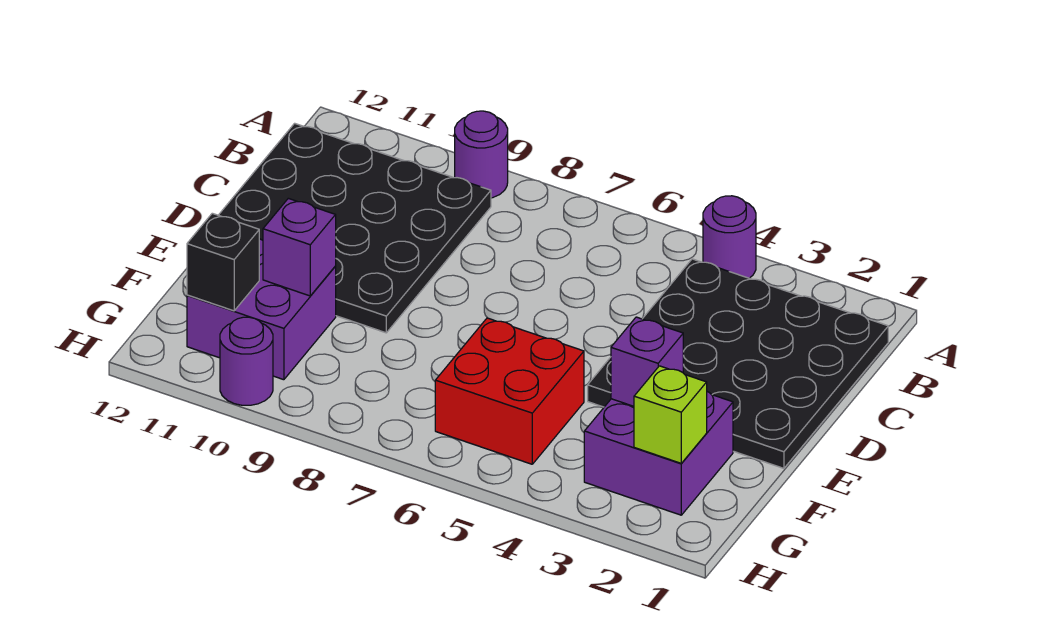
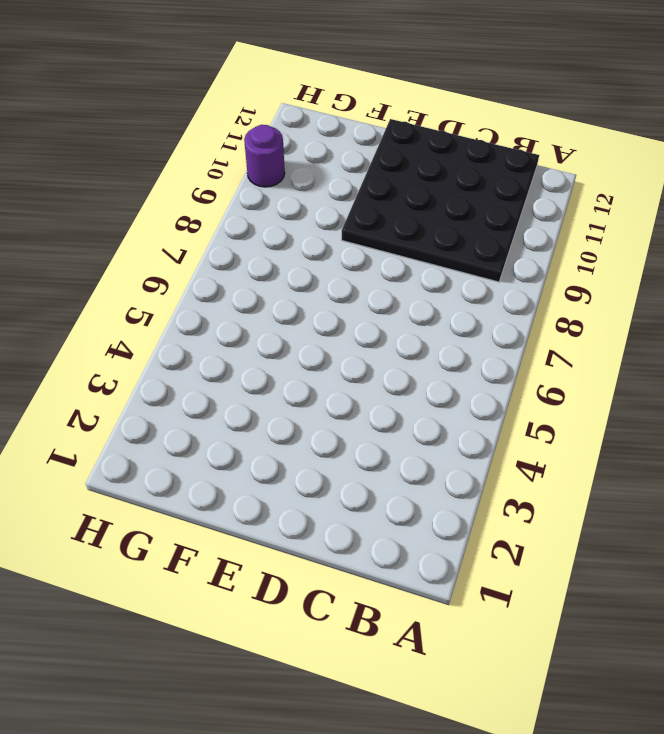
none -> purple 1x1 round brick [703,196,756,278]
none -> purple 1x1 round brick [455,111,508,198]
none -> black 4x4 plate [588,259,888,468]

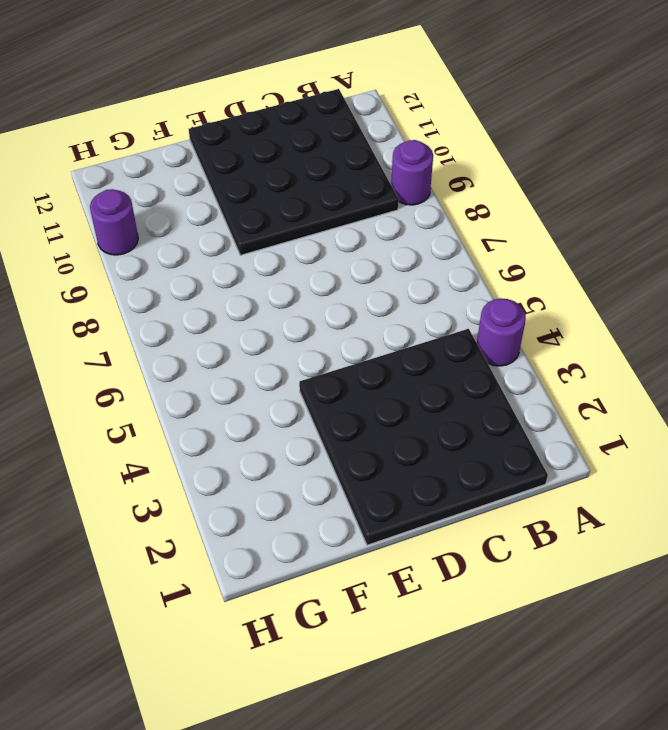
none -> purple 2x2 brick [584,392,733,515]
none -> red 2x2 brick [435,318,584,464]
none -> purple 2x2 brick [187,239,336,380]

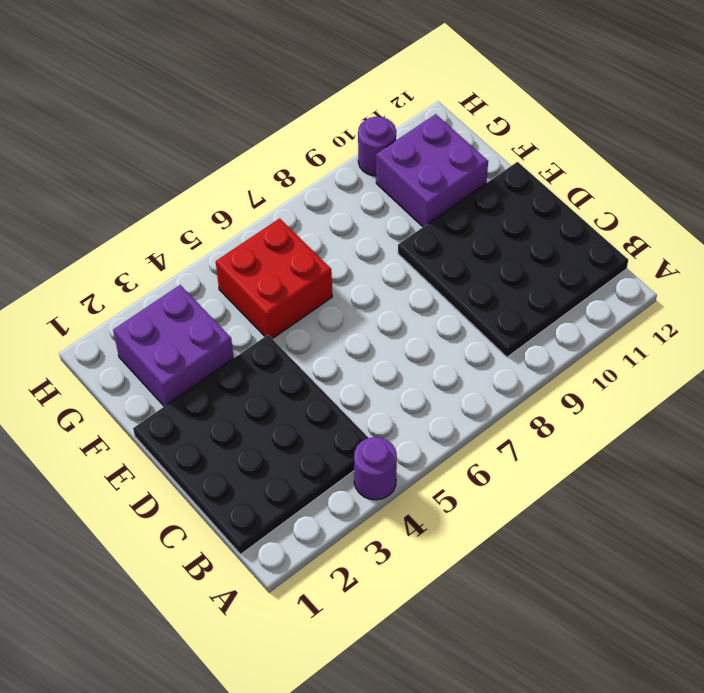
none -> purple 1x1 round brick [455,111,508,198]
none -> purple 1x1 brick [611,317,683,406]
none -> purple 1x1 brick [263,198,336,296]

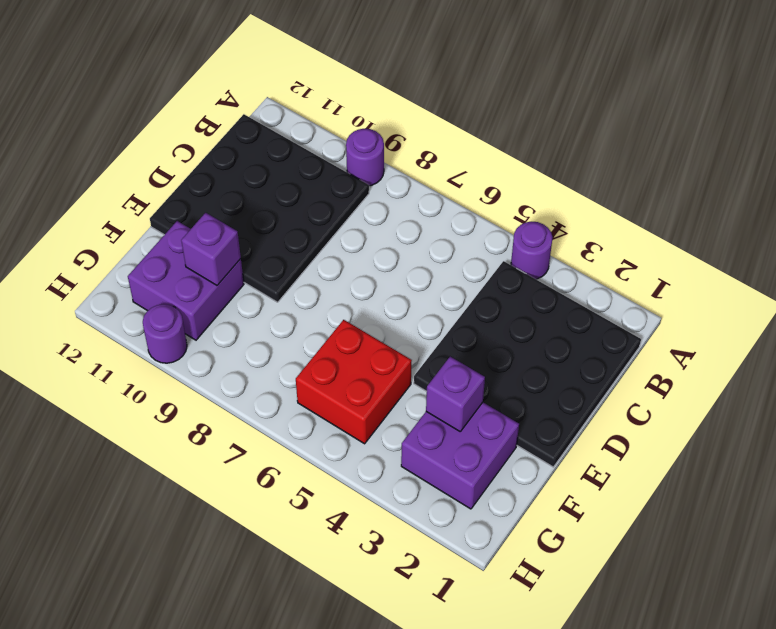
none -> lime 1x1 brick [634,366,707,463]
none -> black 1x1 brick [187,213,259,311]

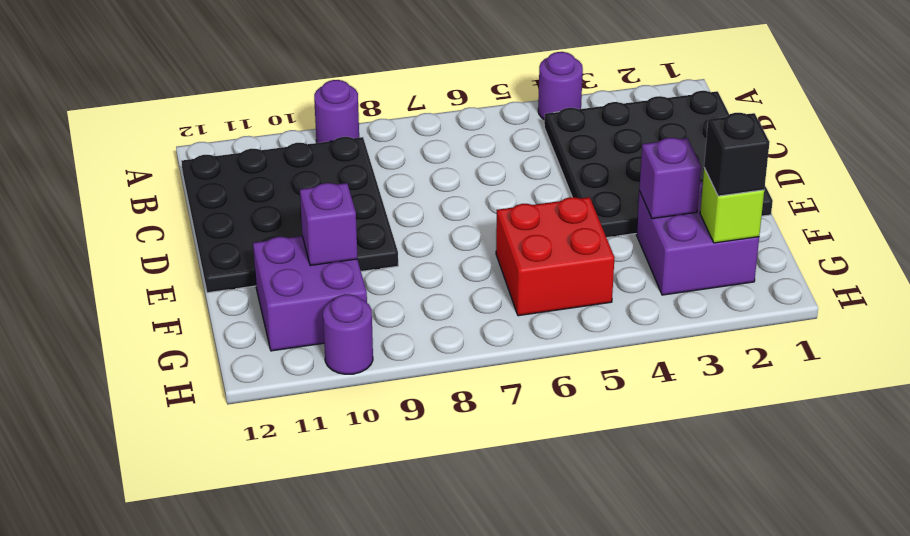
black 1x1 brick [704,113,770,196] -> black 1x1 brick moved to [187,213,259,311]

